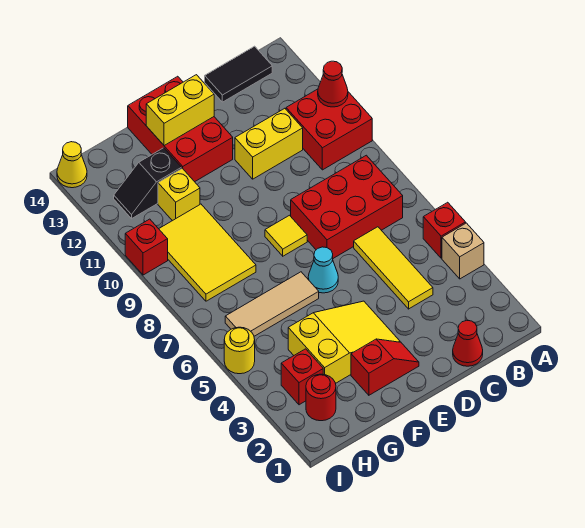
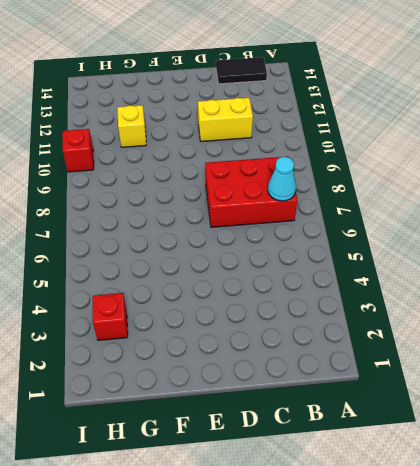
cyan 1x1 cone [268,157,296,201] -> cyan 1x1 cone moved to [308,247,338,293]
none -> tan 1x1 brick [442,223,484,279]
none -> red 1x1 brick [423,202,466,258]
none -> red 2x2 brick [286,89,372,170]

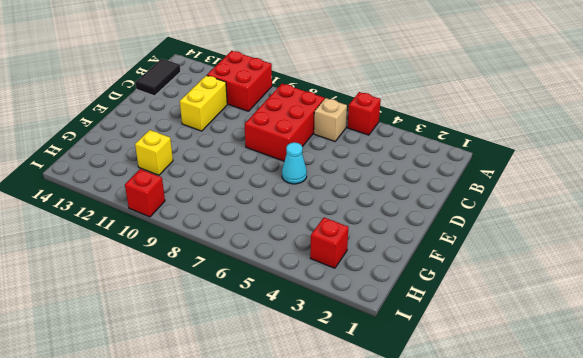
tan 1x1 brick [314,98,347,141] -> tan 1x1 brick moved to [442,223,484,279]
none -> red 1x1 cone [453,320,483,366]
none -> yellow 1x3 tile [354,227,433,309]
none -> red 1x2 slope [351,339,419,395]

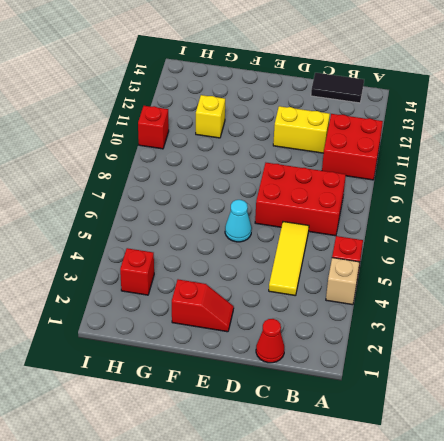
none -> yellow 2x3 slope [288,301,400,383]
none -> yellow 1x1 tile [265,215,307,256]
none -> red 2x3 brick [128,76,233,182]

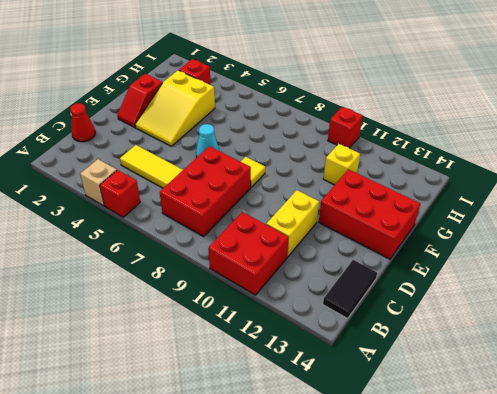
none -> tan 1x3 tile [225,272,319,336]
none -> yellow 2x3 tile [159,204,256,301]
none -> black 1x2 slope [114,148,182,219]

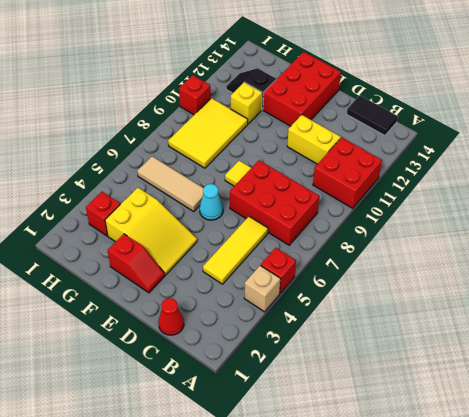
none -> red 1x1 round brick [306,374,336,421]
none -> yellow 1x1 round brick [224,327,255,374]
none -> yellow 1x1 cone [57,142,87,188]

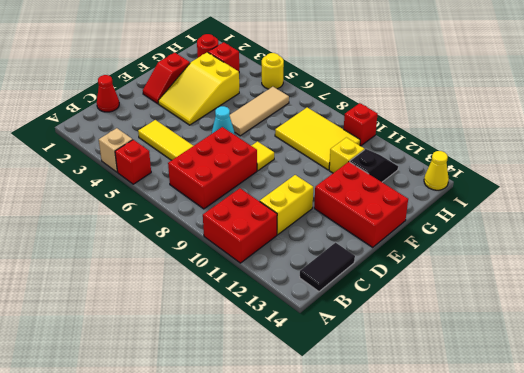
none -> red 1x1 cone [318,61,348,107]
none -> yellow 1x2 brick [146,75,214,146]

